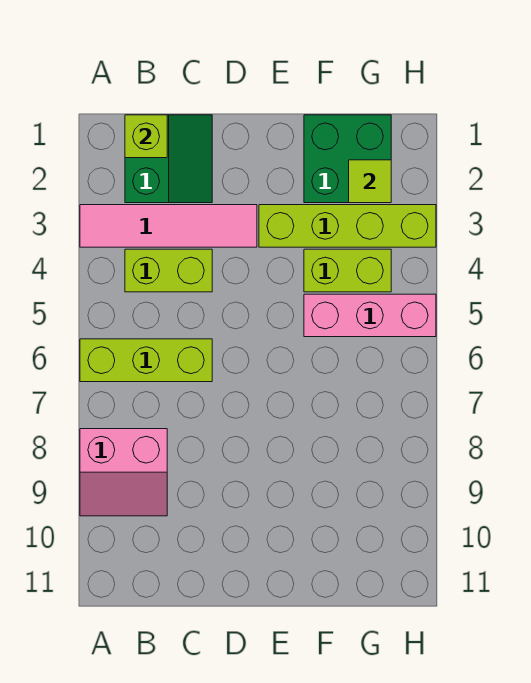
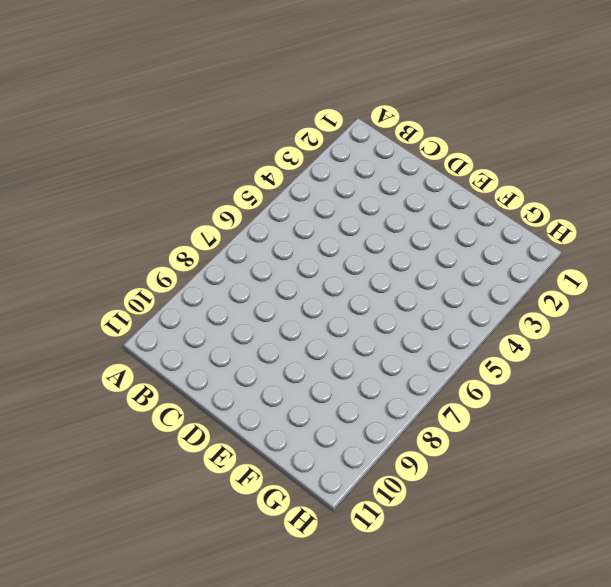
none -> pink 1x4 tile [80,205,257,247]
none -> lime 1x3 brick [80,339,212,382]

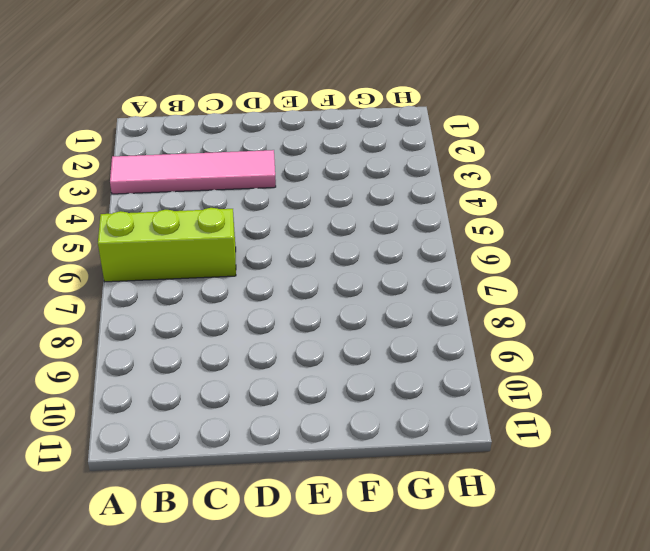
none -> pink 2x2 slope [80,429,167,516]
none -> green 2x2 slope [125,115,212,203]

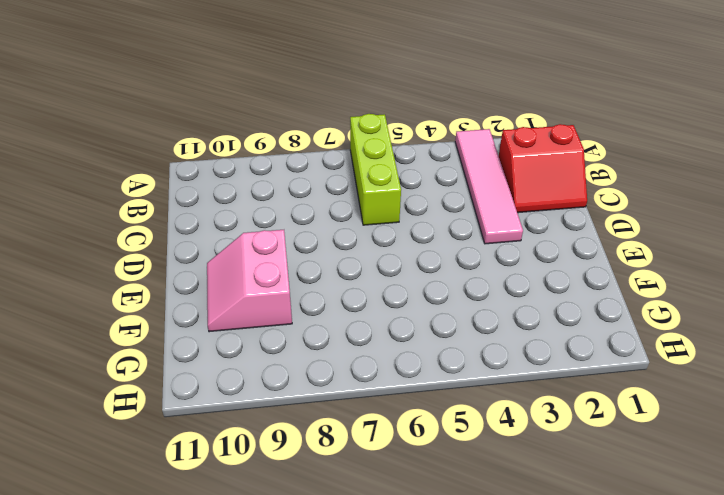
red 2x2 slope [499,124,587,213] -> green 2x2 slope [125,115,212,203]
pink 2x2 slope [207,230,292,332] -> pink 2x2 slope moved to [80,429,167,516]
none -> lime 1x2 brick [125,249,212,292]
none -> lime 1x4 brick [259,205,436,247]

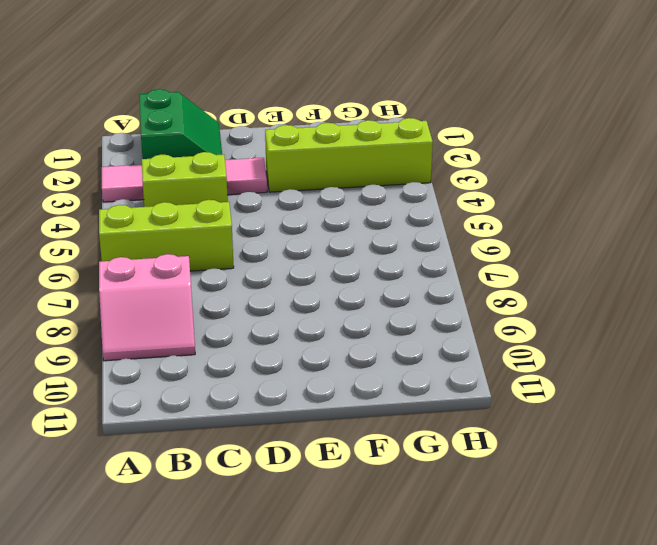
none -> green 2x2 brick [304,115,391,203]
none -> lime 1x2 brick [304,249,391,292]

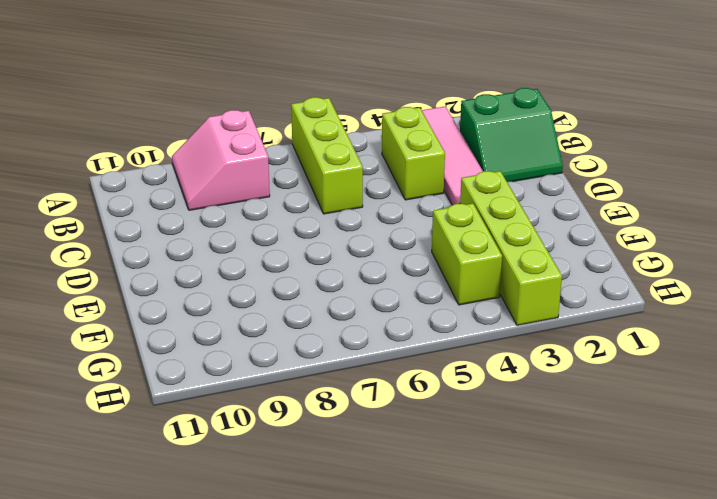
none -> green 2x2 brick [304,115,391,203]
none -> pink 1x3 brick [304,294,436,337]

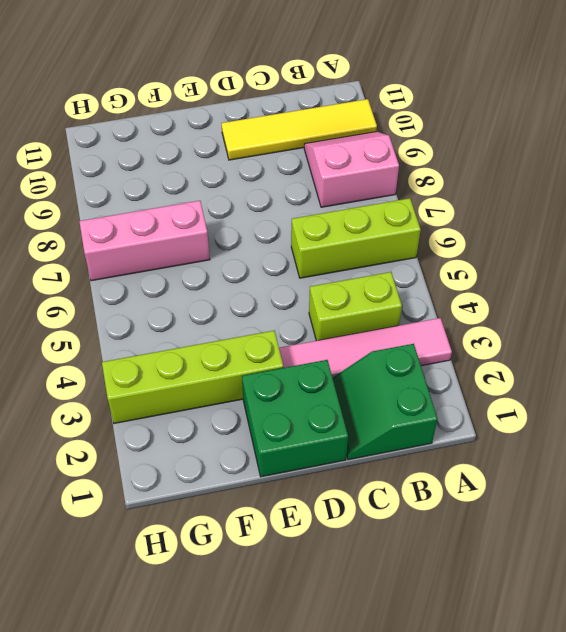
yellow 1x4 tile [222,99,377,160] -> none
green 2x2 brick [242,360,348,477] -> green 2x2 brick moved to [304,115,391,203]
pink 1x3 brick [79,201,210,281] -> pink 1x3 brick moved to [304,294,436,337]
none -> lime 1x2 brick [304,249,391,292]
none -> lime 1x1 brick [125,115,167,158]

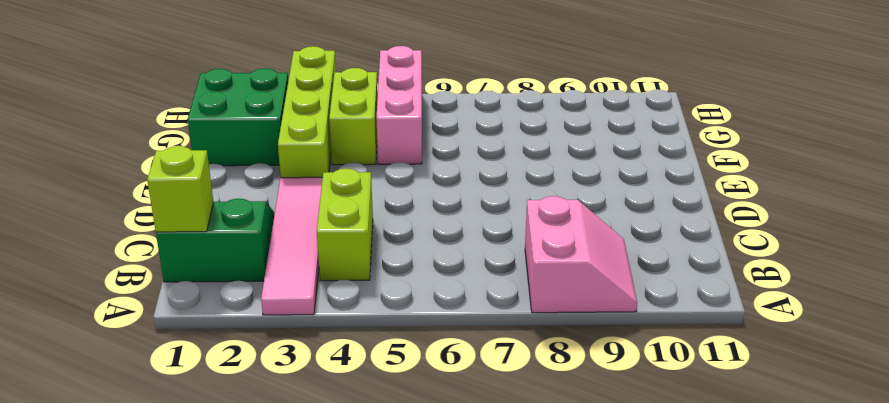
none -> lime 1x3 brick [80,339,212,382]
none -> lime 1x1 tile [349,160,391,203]

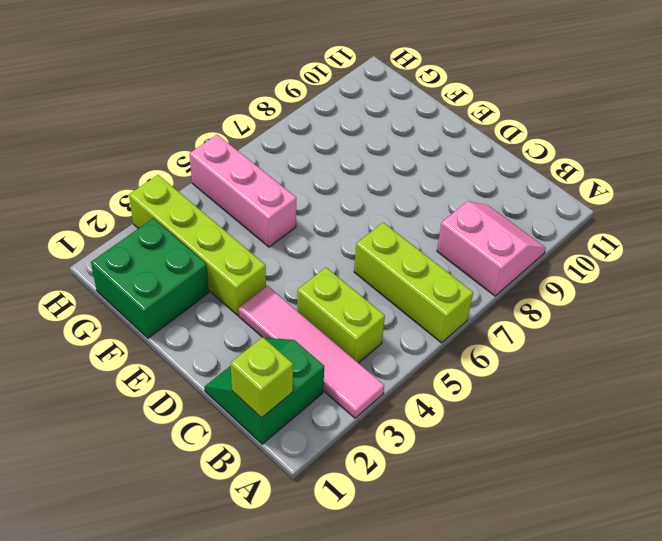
none -> lime 1x2 brick [304,249,391,292]
none -> lime 1x1 tile [349,160,391,203]

